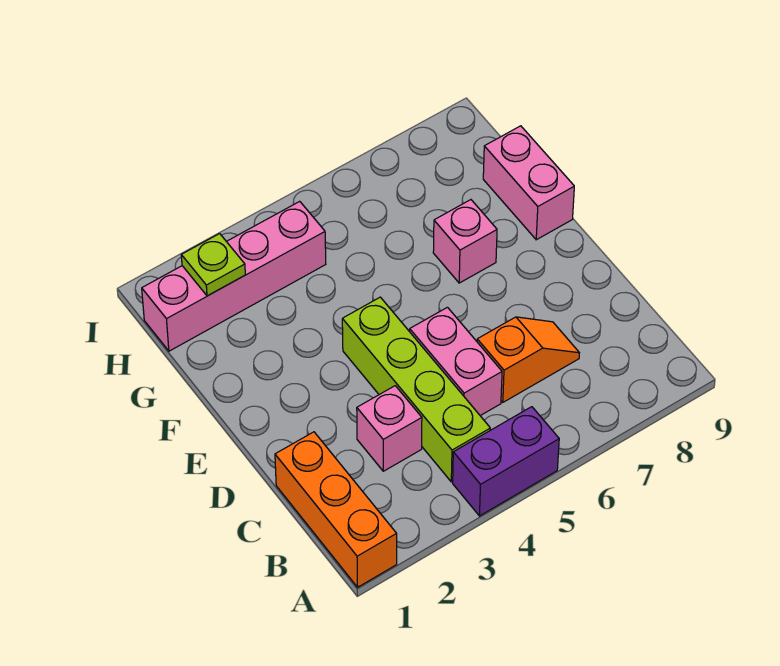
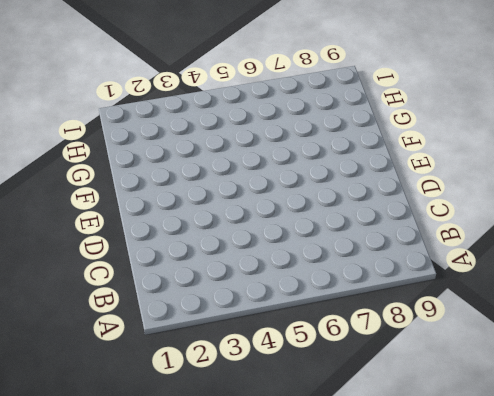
none -> orange 1x3 brick [275,432,397,587]
none -> purple 1x2 brick [453,407,559,516]

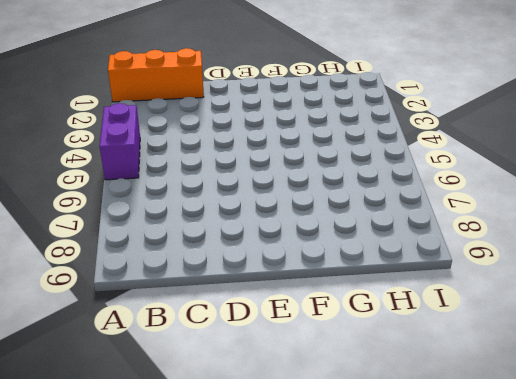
none -> lime 1x4 brick [342,297,490,482]
none -> pink 1x1 brick [357,386,422,471]

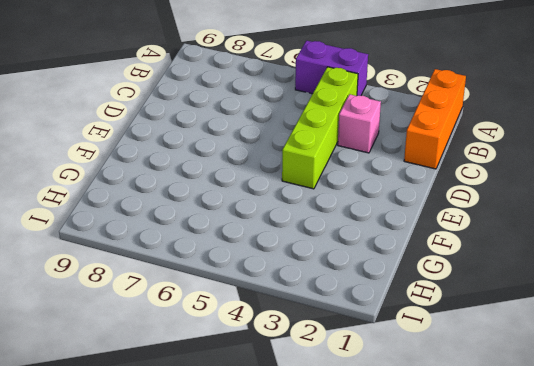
none -> pink 1x2 brick [410,307,502,416]
none -> orange 1x2 slope [477,317,579,402]

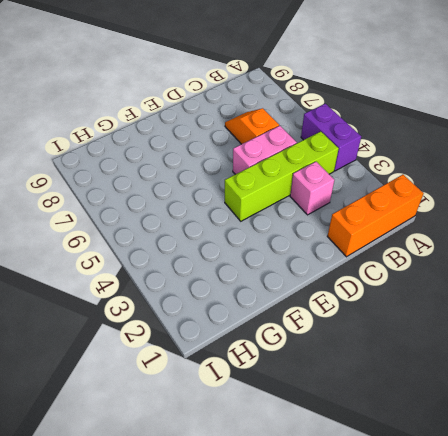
none -> pink 1x1 brick [433,200,497,283]
none -> pink 1x2 brick [483,126,574,240]

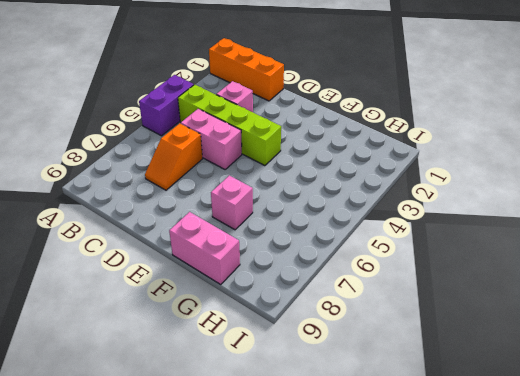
none -> pink 1x4 brick [142,201,326,351]
none -> lime 1x1 plate [181,234,245,296]

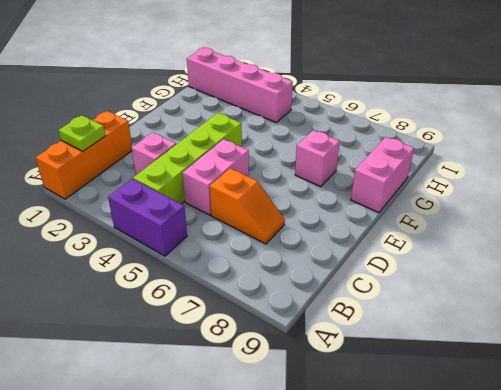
lime 1x1 plate [59,115,105,151] -> lime 1x1 plate moved to [181,234,245,296]

